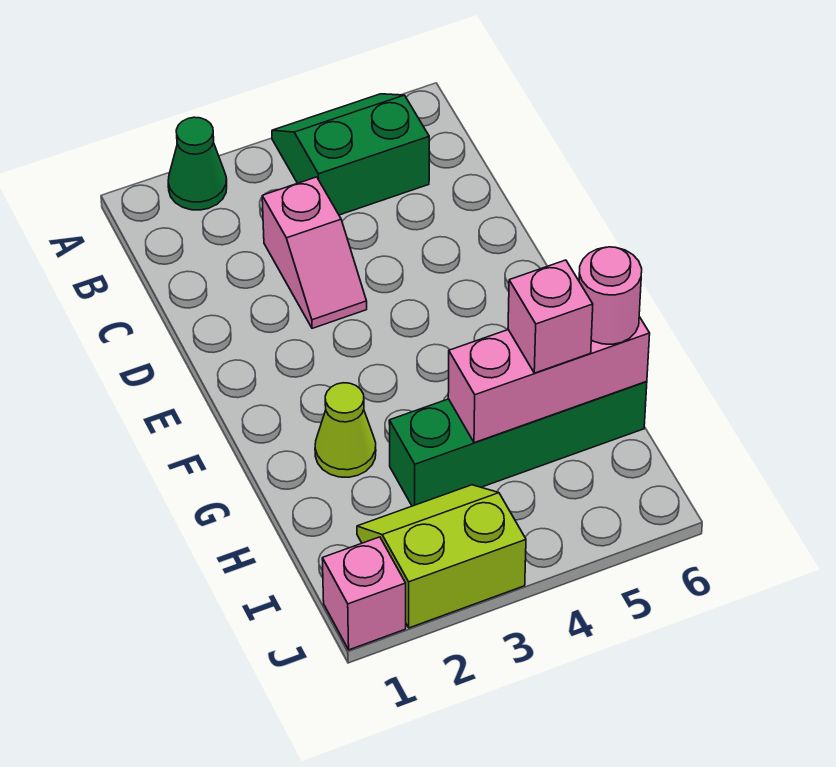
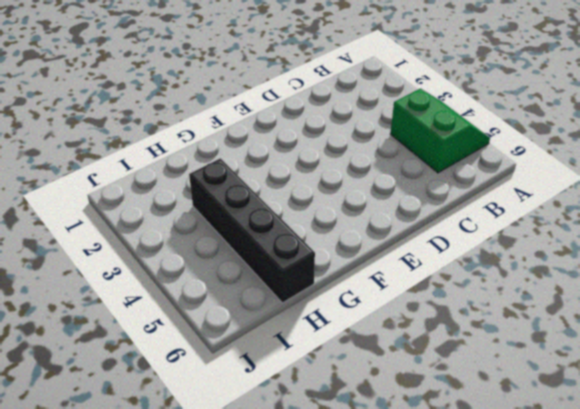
black 1x4 brick [189,158,315,303] -> green 1x4 brick [389,382,647,506]
none -> green 1x1 cone [168,117,227,210]
none -> pink 1x2 slope [262,177,367,328]

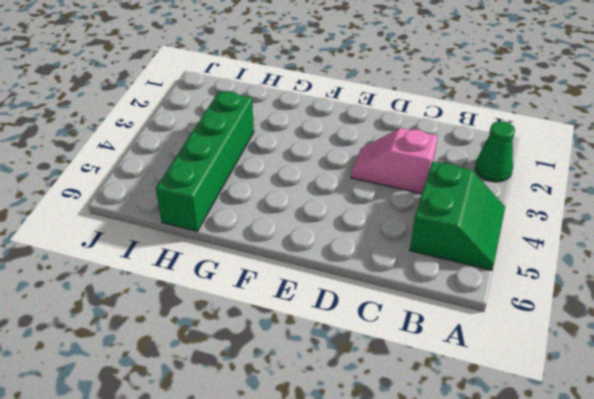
none -> lime 1x1 cone [315,383,376,477]
none -> lime 2x2 slope [357,485,526,628]

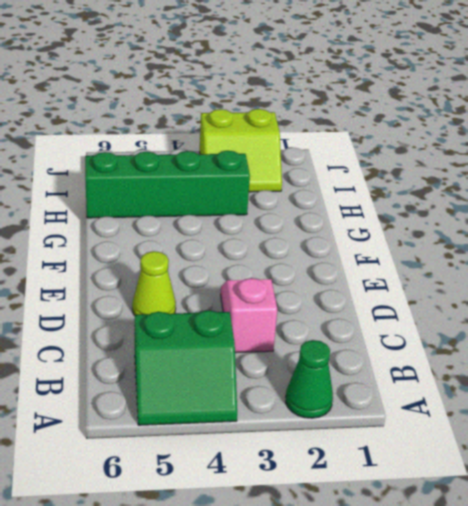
lime 1x1 cone [132,251,176,315] -> lime 1x1 cone moved to [315,383,376,477]
none -> pink 1x1 brick [322,537,406,650]
none -> pink 1x3 brick [448,317,650,443]

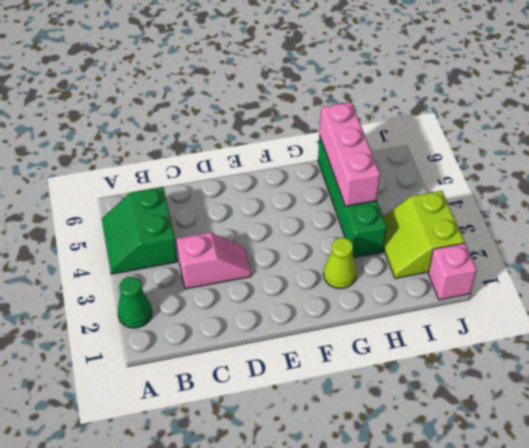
none -> pink 1x1 brick [508,260,593,373]
none -> pink 1x1 round brick [579,247,642,344]

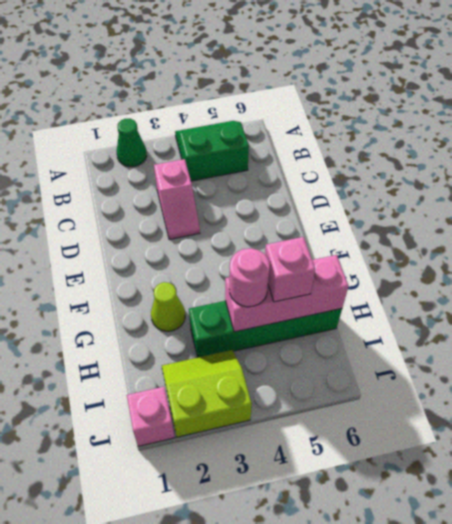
pink 1x1 round brick [229,248,270,307] -> pink 1x1 round brick moved to [579,247,642,344]

